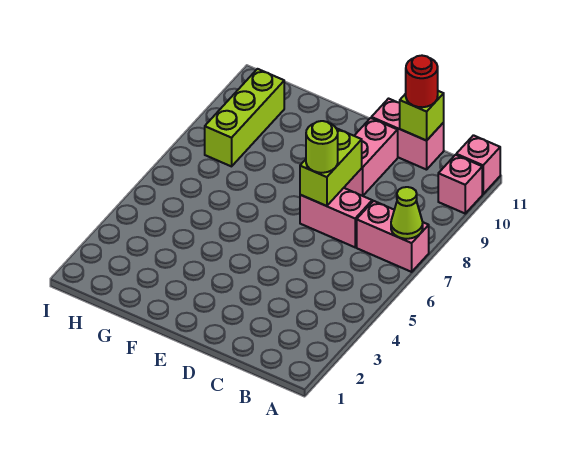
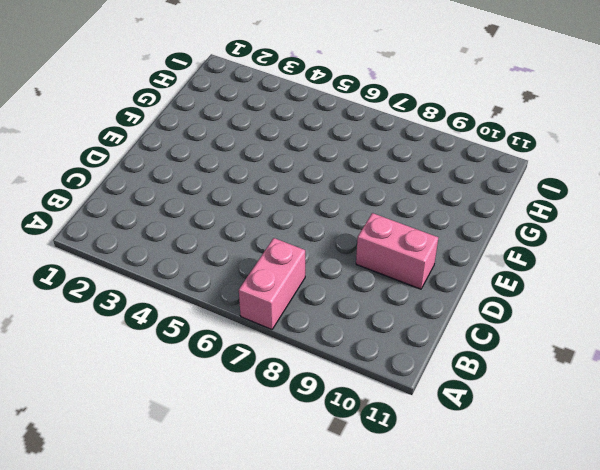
none -> pink 1x1 brick [438,155,482,213]
none -> pink 1x1 brick [456,135,500,194]
none -> pink 1x2 brick [300,188,372,247]

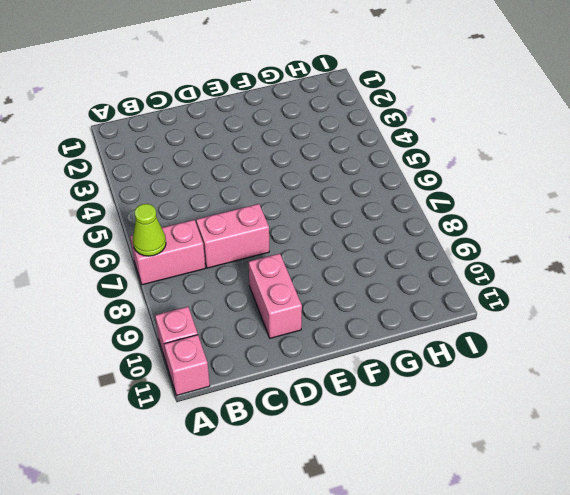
none -> pink 1x2 brick [371,99,444,170]
none -> lime 1x3 brick [205,69,284,166]
none -> lime 1x1 brick [400,91,444,141]

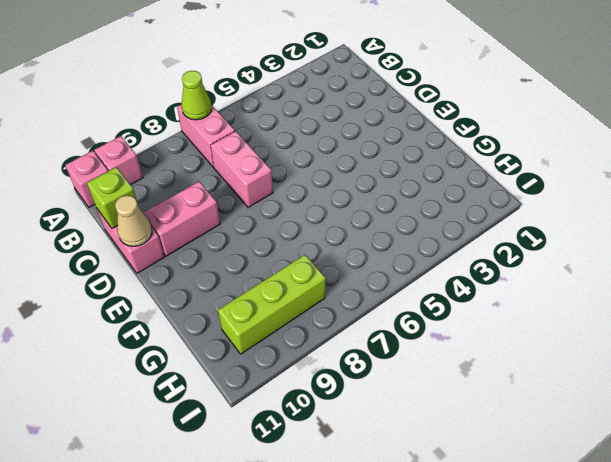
tan 1x1 cone [115,196,152,246] -> none
none -> lime 1x2 brick [300,128,362,206]
none -> red 1x1 round brick [406,56,438,107]
none -> lime 1x1 round brick [306,121,338,173]

